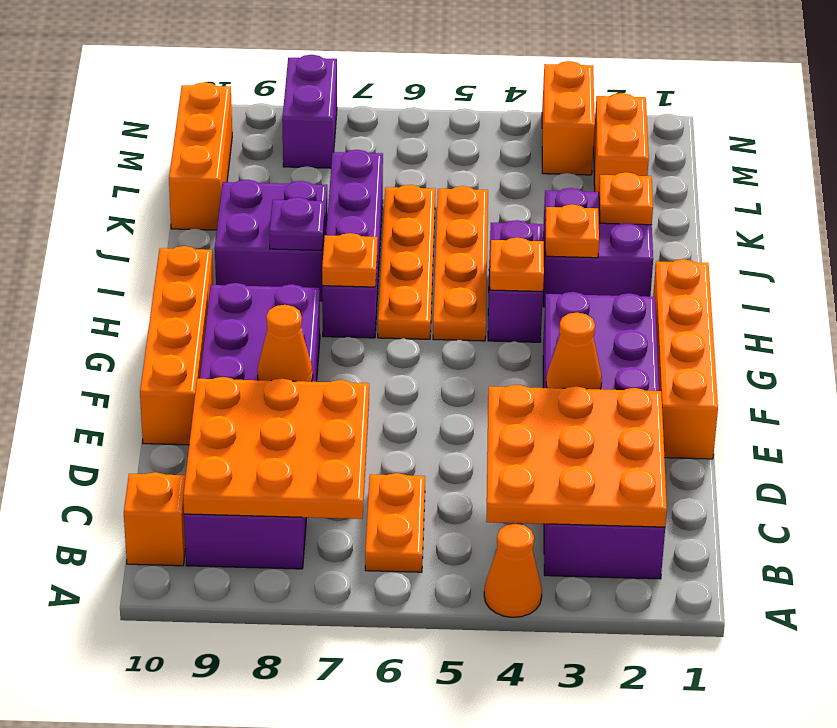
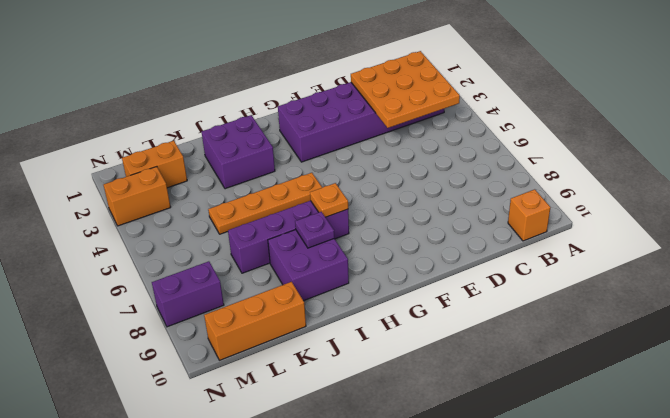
none -> orange 1x1 cone [484,524,542,617]
none -> orange 1x2 plate [365,473,425,572]
none -> purple 2x6 brick [184,283,320,569]

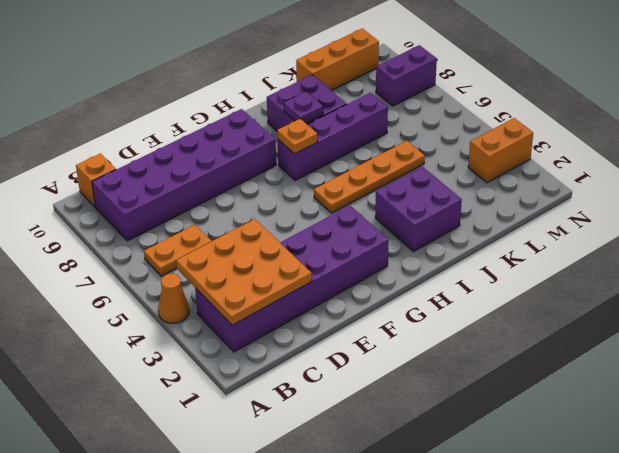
none -> orange 1x4 brick [653,259,718,459]
none -> orange 1x4 brick [140,246,213,445]
none -> purple 1x2 brick [488,220,543,342]

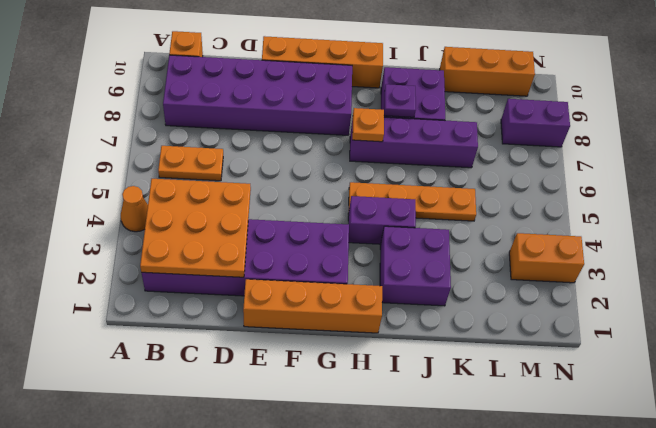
none -> orange 1x4 plate [378,185,435,339]
none -> orange 1x2 brick [594,93,649,192]
none -> orange 3x3 plate [183,377,369,519]

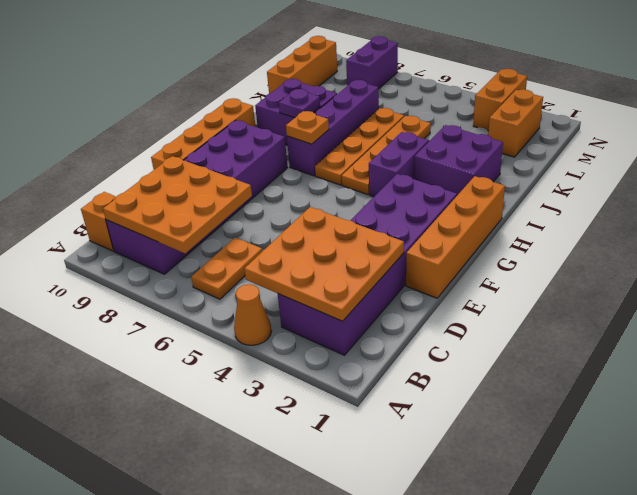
none -> orange 1x1 cone [546,313,602,389]
none -> orange 1x1 cone [257,305,313,382]
none -> orange 1x1 plate [490,237,544,291]

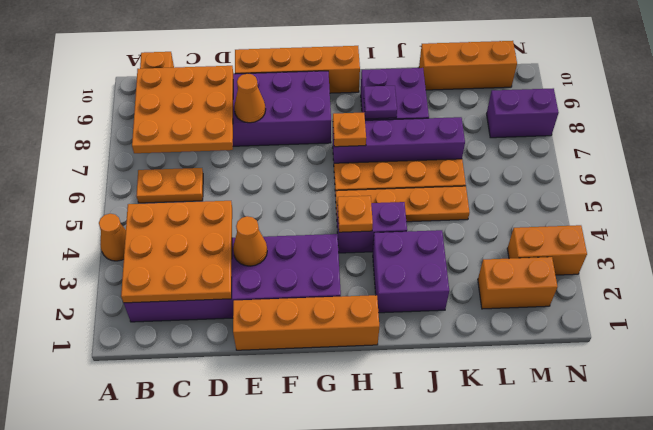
none -> orange 1x1 plate [545,204,599,258]
none -> orange 1x1 plate [599,172,653,225]

